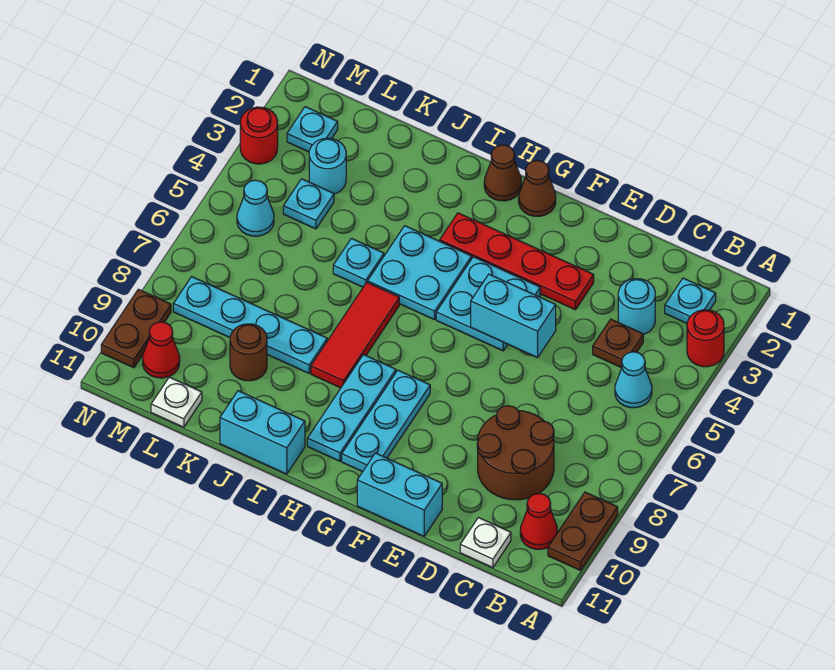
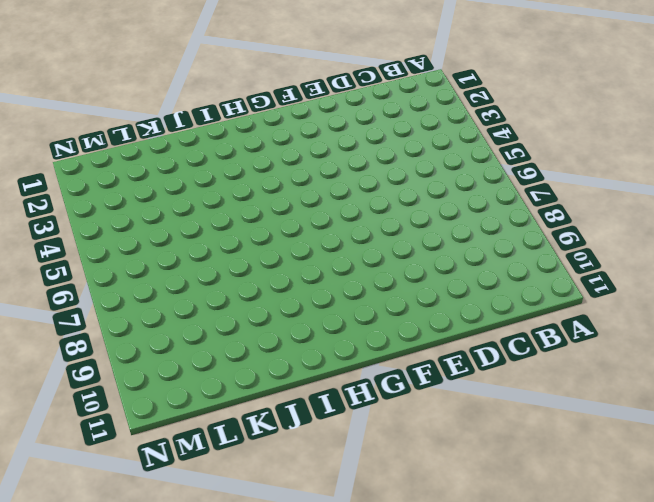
none -> red 1x1 round brick [687,310,724,367]
none -> brown 1x2 plate [548,492,618,570]
none -> cyan 1x1 plate [665,278,716,323]
none -> cyan 1x1 cone [615,352,652,408]

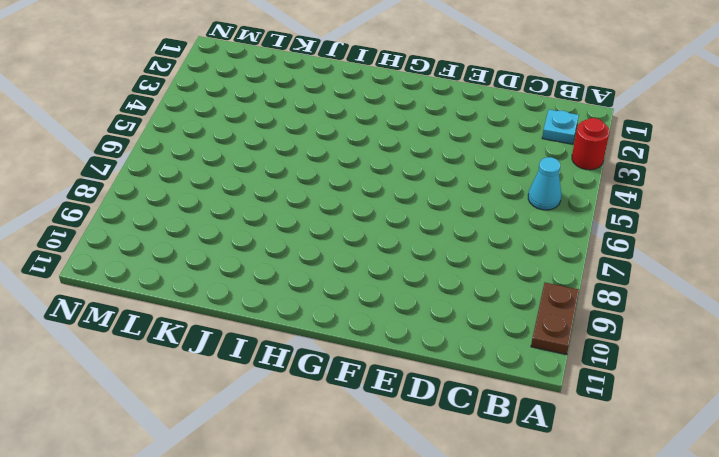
none -> red 1x1 cone [520,493,557,549]
none -> cyan 1x1 round brick [618,279,655,334]
none -> brown 1x1 plate [593,319,643,368]
none -> brown 2x2 round brick [477,406,554,500]

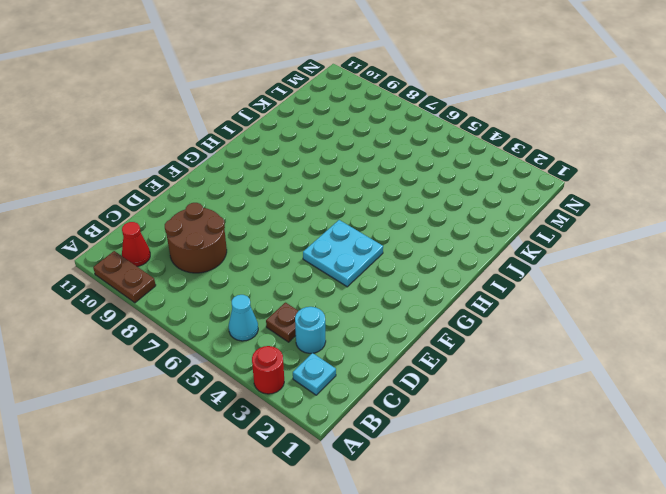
none -> white 1x1 plate [460,518,511,568]
none -> red 1x4 plate [440,213,594,310]
none -> cyan 1x2 brick [357,453,442,536]
none -> brown 1x1 cone [519,161,556,216]

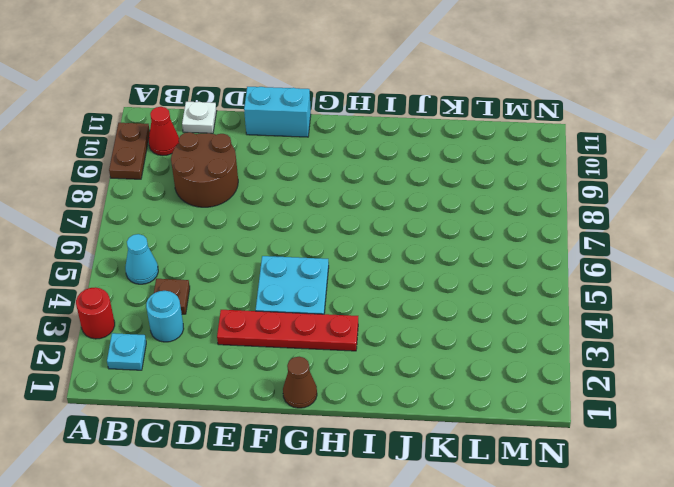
none -> cyan 1x3 plate [342,370,430,472]
none -> brown 1x1 cone [484,145,521,201]
none -> cyan 2x2 plate [368,226,472,320]
none -> cyan 1x3 plate [307,355,396,461]

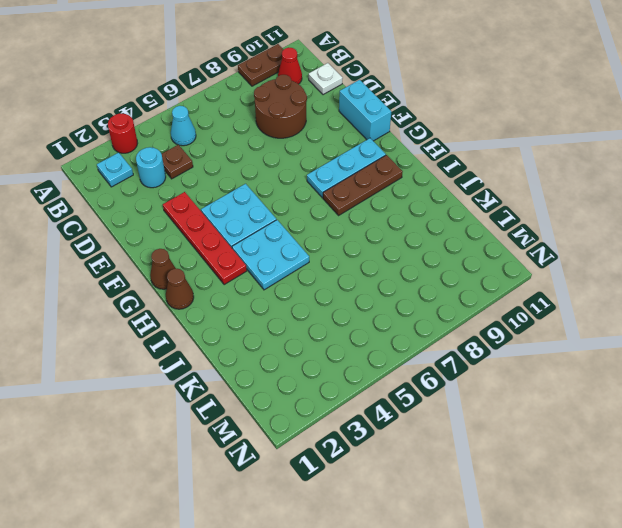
brown 1x3 plate [323,155,403,215] -> cyan 1x3 plate [307,355,396,461]
none -> red 1x3 tile [311,282,399,388]
none -> cyan 1x2 brick [220,391,305,474]
none -> cyan 1x1 plate [333,238,384,287]
none -> cyan 1x4 plate [173,277,327,373]

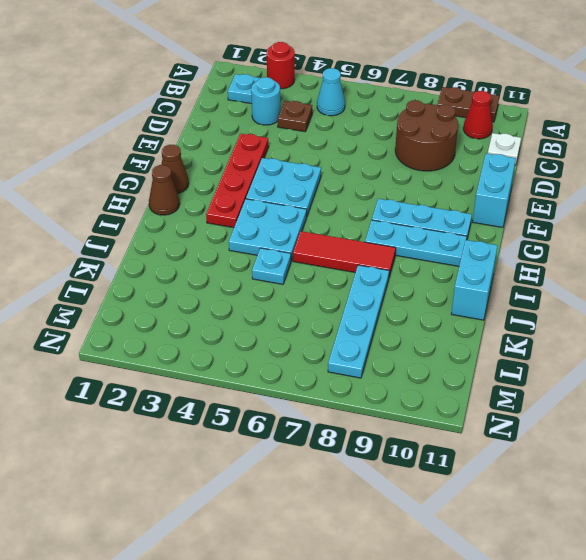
none -> brown 1x1 round brick [230,324,267,381]
none -> cyan 1x1 round brick [309,138,346,194]
none -> cyan 1x1 plate [283,179,334,229]
none -> white 1x1 plate [151,377,202,427]

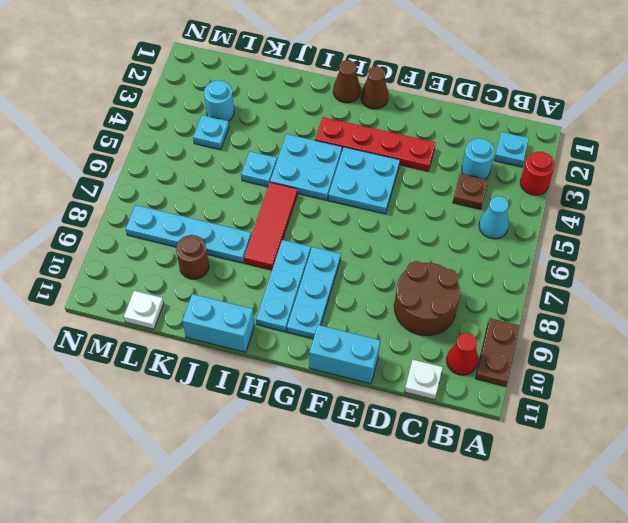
none -> cyan 1x1 plate [287,107,338,152]
none -> cyan 1x1 cone [237,180,274,236]
none -> red 1x1 cone [143,322,180,378]
none -> red 1x1 round brick [240,107,278,164]

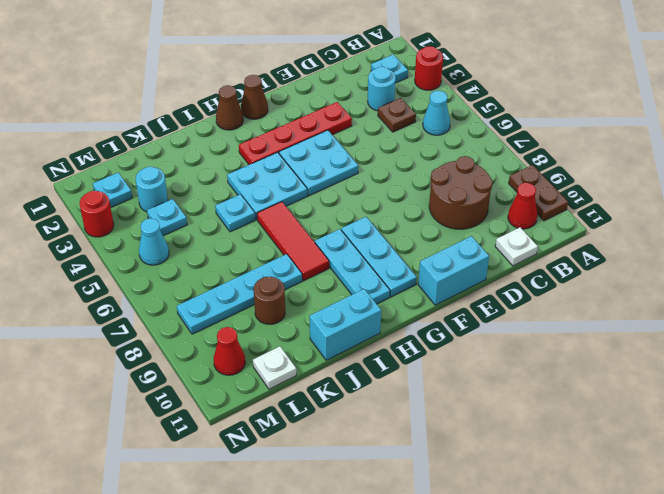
none -> brown 1x2 plate [101,289,171,368]
none -> cyan 1x2 brick [471,274,556,357]

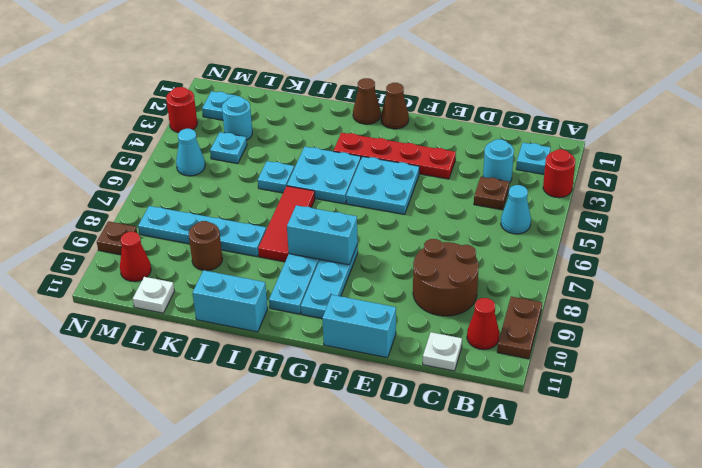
cyan 1x2 brick [287,205,358,265] -> cyan 1x2 brick moved to [471,274,556,357]
brown 1x1 plate [97,221,137,255] -> brown 1x2 plate [101,289,171,368]

